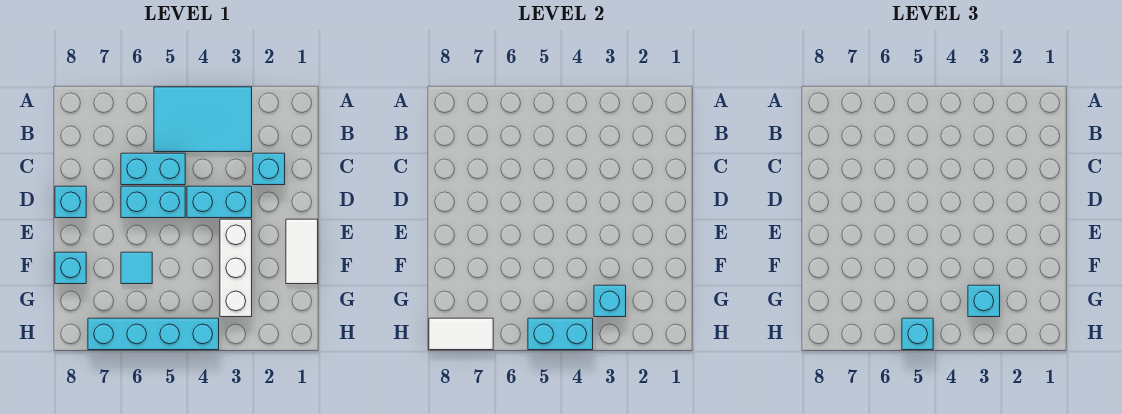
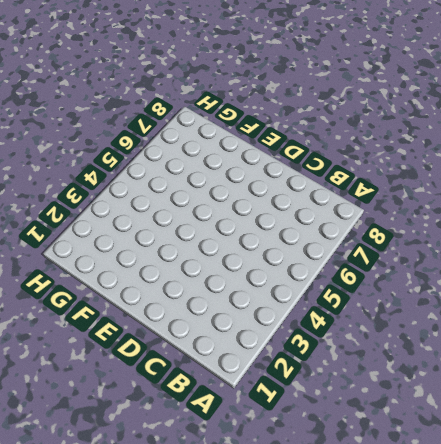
none -> cyan 2x3 tile [154,87,252,152]
none -> cyan 1x1 brick [253,153,285,185]
none -> cyan 1x2 brick [121,153,185,185]

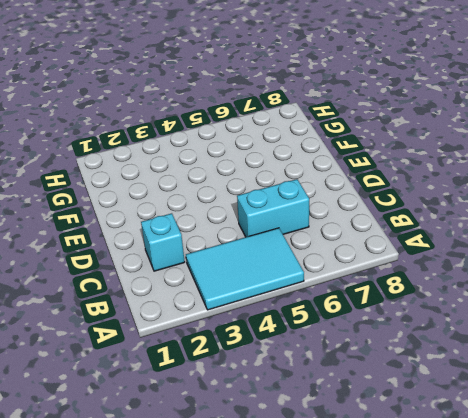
none -> cyan 1x2 brick [187,186,252,218]
none -> cyan 1x2 brick [121,186,185,218]
none -> cyan 1x1 brick [55,186,86,218]

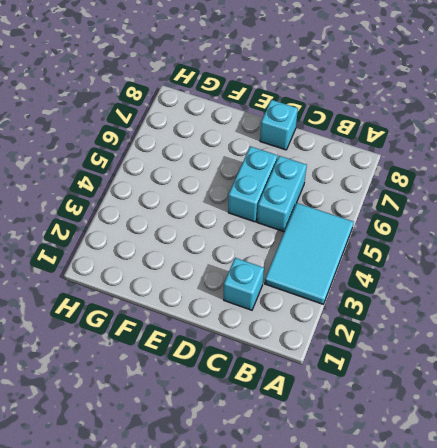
none -> cyan 1x2 brick [187,186,252,218]
none -> white 1x2 tile [286,219,318,284]
none -> white 1x3 brick [220,219,252,317]

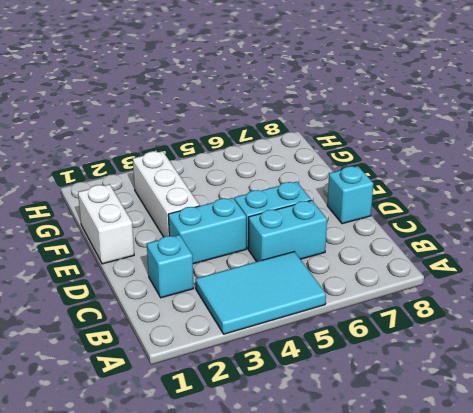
white 1x2 brick [78,184,134,264] -> white 1x2 tile [286,219,318,284]
none -> cyan 1x1 tile [121,252,152,284]
none -> cyan 1x1 brick [55,252,86,284]
none -> cyan 1x4 brick [88,318,219,350]

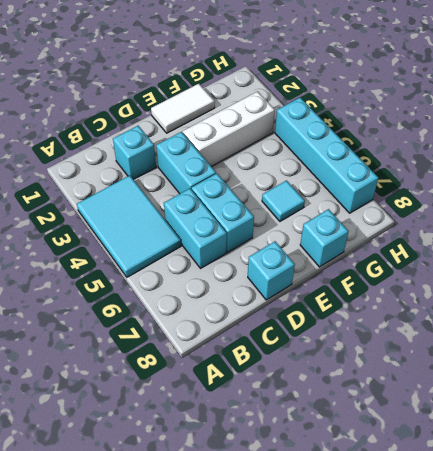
none -> cyan 1x1 brick [594,285,626,317]
none -> cyan 1x2 brick [528,318,593,350]
none -> white 1x2 tile [429,318,493,350]

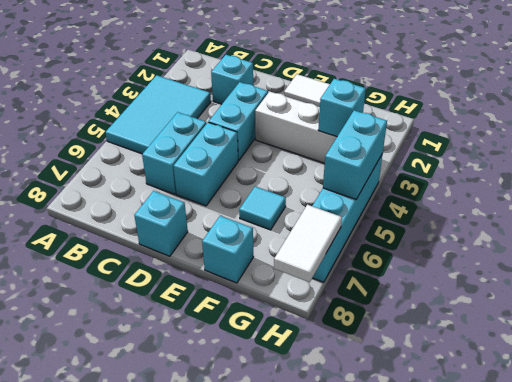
none -> cyan 1x1 brick [968,285,1000,317]
none -> cyan 1x1 brick [902,318,933,350]

